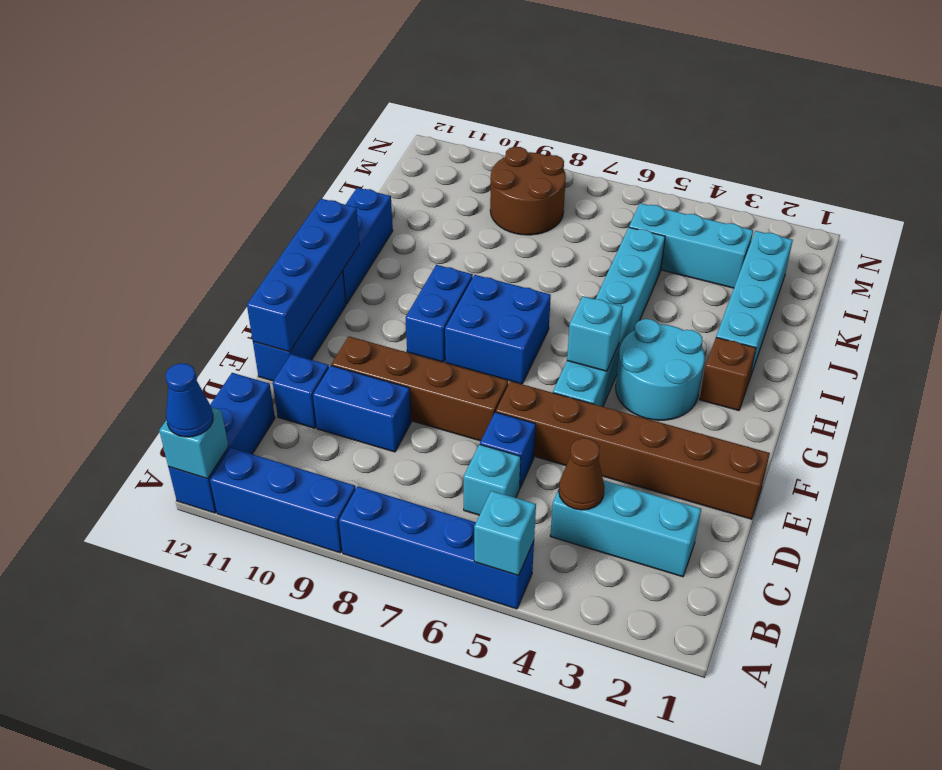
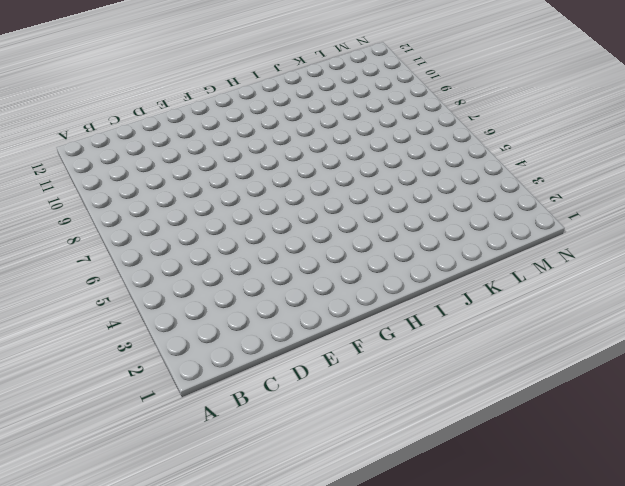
none -> blue 1x4 brick [339,486,534,609]
none -> blue 1x3 brick [210,448,356,553]
none -> blue 1x3 brick [168,373,275,513]

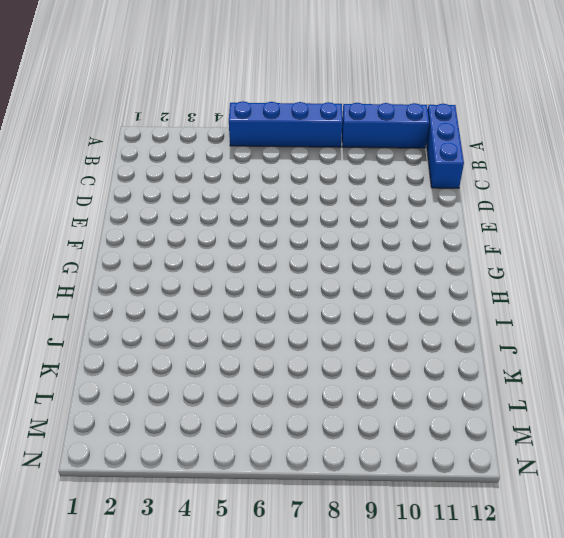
none -> cyan 1x3 brick [550,480,701,577]
none -> cyan 1x1 brick [464,444,521,515]
none -> blue 1x1 brick [480,412,536,489]

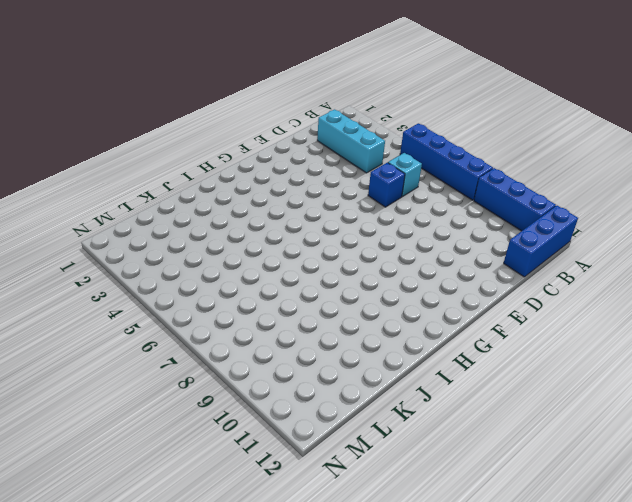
none -> blue 1x2 brick [313,366,411,452]
none -> blue 1x1 brick [273,354,329,428]
none -> brown 1x6 brick [496,381,770,519]

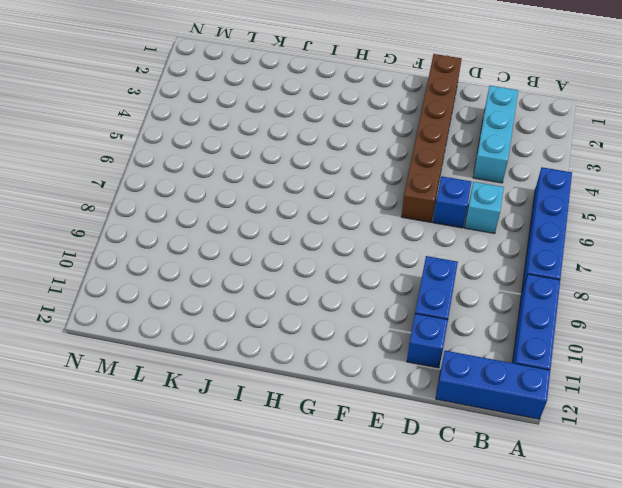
none -> brown 1x4 brick [331,336,508,441]
none -> blue 1x3 brick [253,271,346,381]
none -> cyan 1x6 brick [553,227,665,407]

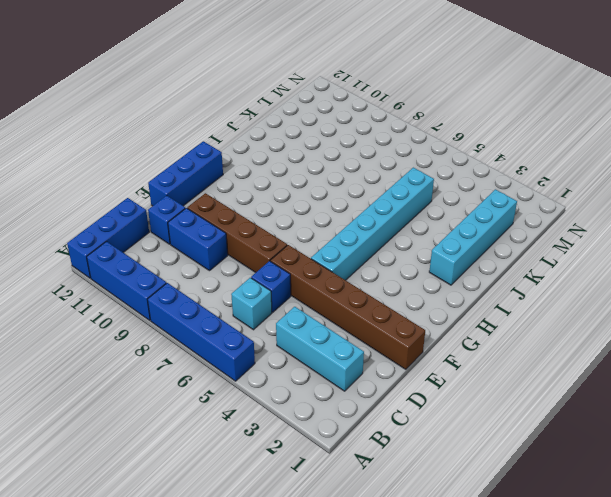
none -> cyan 2x2 round brick [616,319,705,420]
none -> blue 2x2 brick [445,275,551,384]
none -> blue 1x2 brick [406,265,473,362]

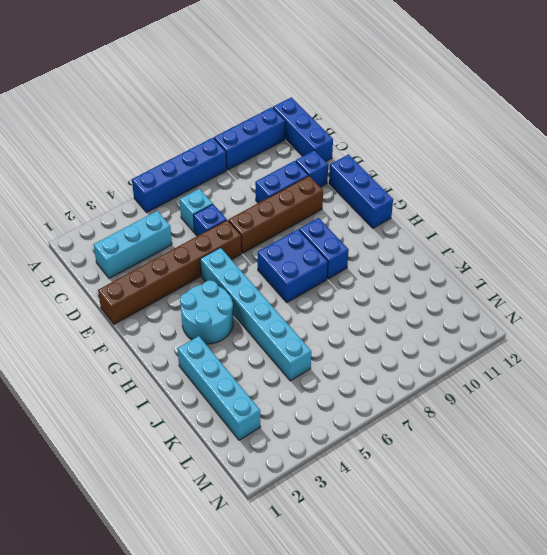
none -> brown 1x1 brick [700,337,756,411]
none -> blue 1x3 brick [343,188,393,304]
none -> cyan 1x3 brick [629,203,753,288]

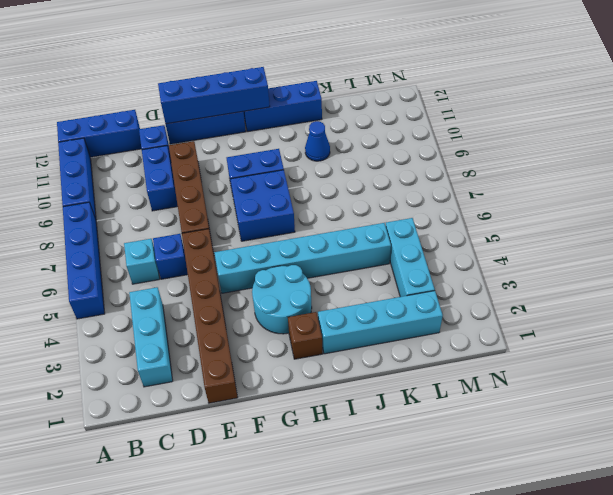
blue 1x1 cone [305,121,330,161] -> blue 1x1 cone moved to [165,363,213,437]
none -> brown 2x2 round brick [490,147,566,235]
none -> cyan 1x1 brick [474,491,536,576]
none -> cyan 1x1 brick [159,407,229,479]

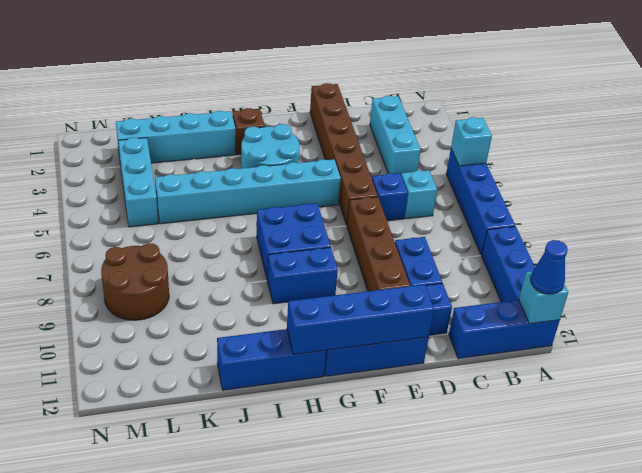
none -> brown 1x1 cone [559,438,605,510]
none -> cyan 1x1 brick [567,296,623,371]

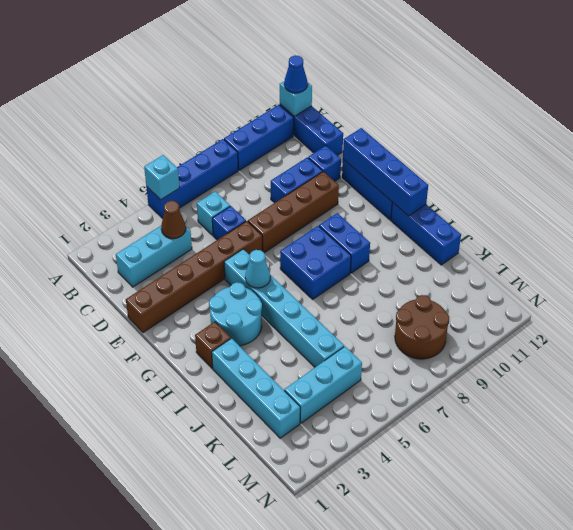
cyan 1x1 cone [245,250,270,288] -> cyan 1x1 brick [567,296,623,371]

